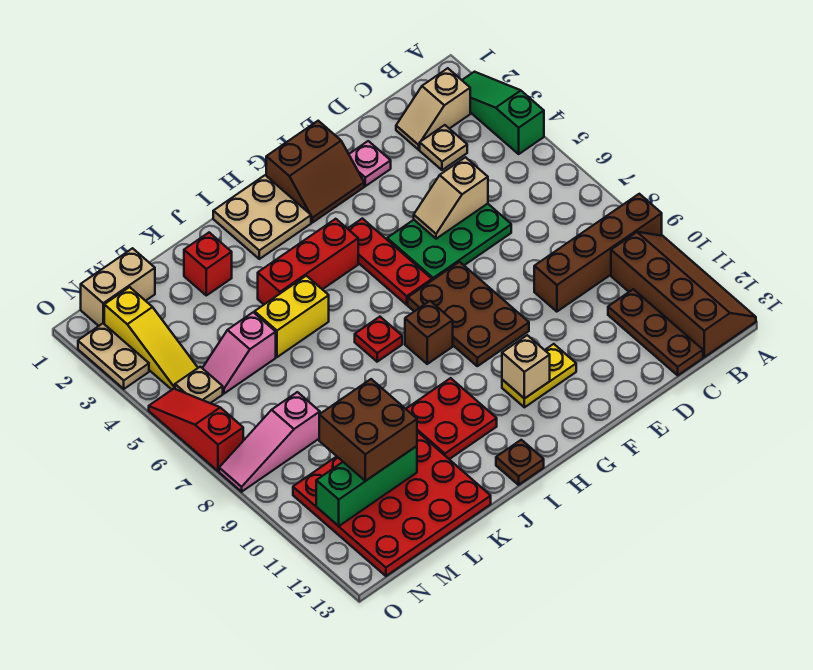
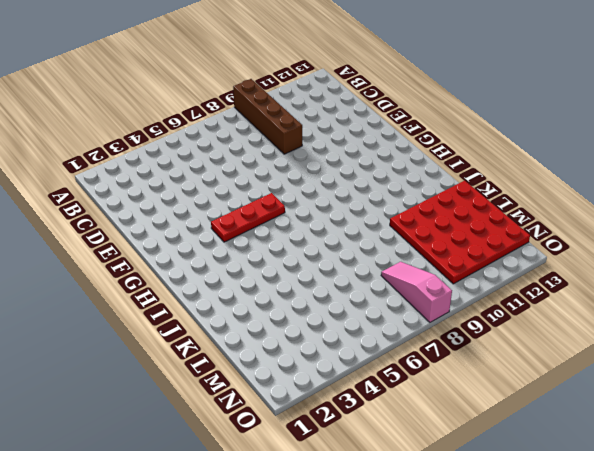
pink 1x3 slope [381,262,452,322] -> pink 1x3 slope turned to [219,392,320,492]
none -> green 1x3 slope [462,72,544,154]
none -> brown 2x4 slope [611,232,756,357]
none -> tan 1x2 slope [396,68,470,150]
none -> tan 1x1 plate [420,125,467,170]

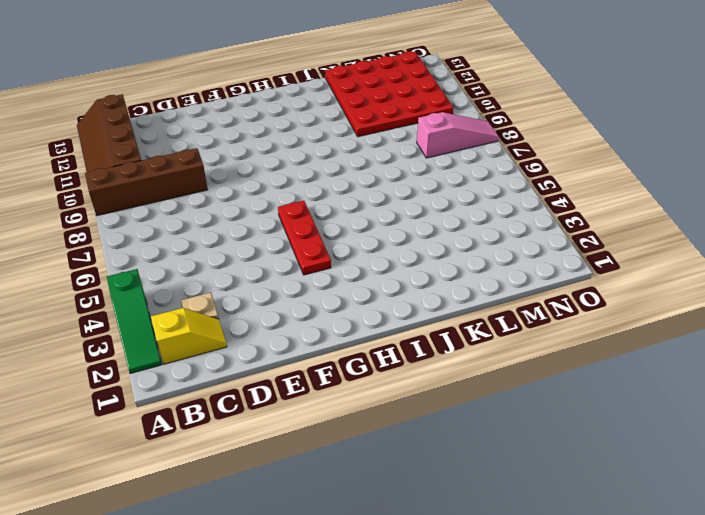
yellow 1x2 slope [151,308,227,364] -> tan 1x2 slope [396,68,470,150]
none -> brown 1x3 plate [608,289,703,375]
none -> green 2x3 plate [387,204,511,280]
none -> pink 1x1 plate [349,141,391,186]
none -> brown 2x2 slope [266,121,364,223]

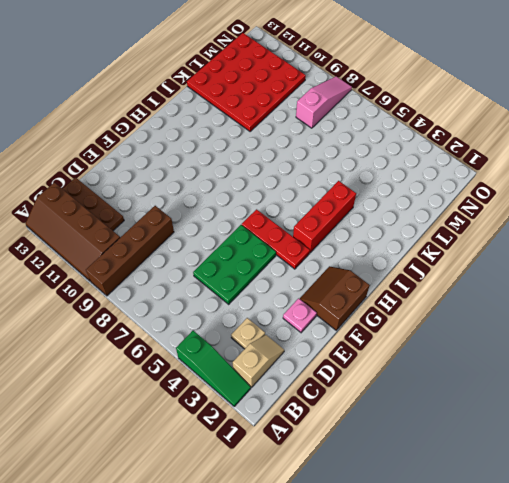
none -> brown 2x3 plate [408,262,529,366]
none -> yellow 1x2 plate [502,344,576,407]
none -> tan 2x2 plate [213,175,311,259]
none -> brown 1x1 brick [405,301,453,364]

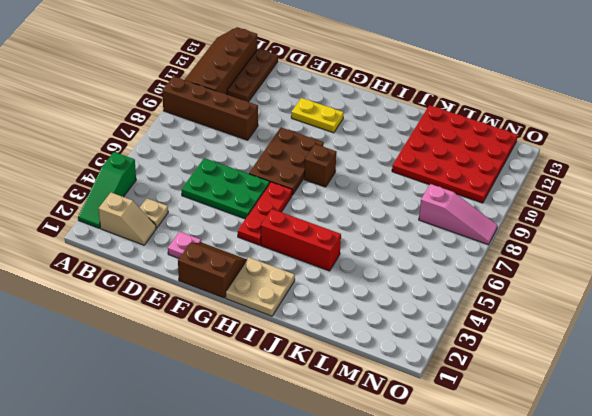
none -> red 1x1 plate [355,317,402,362]
none -> red 2x2 plate [406,378,497,459]
none -> brown 1x1 plate [496,440,544,485]
none -> yellow 1x2 brick [255,276,329,357]

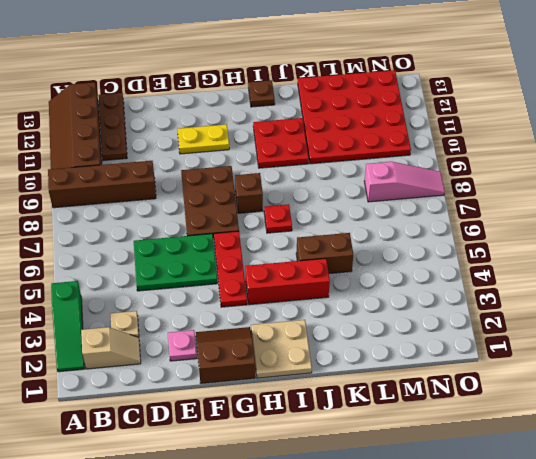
brown 1x2 brick [296,233,353,274] -> yellow 1x2 brick [255,276,329,357]
none -> red 1x1 brick [184,233,232,295]
none -> pink 1x2 slope [203,312,276,394]
none -> tan 1x2 brick [81,248,155,326]
none -> yellow 1x3 slope [104,287,198,390]

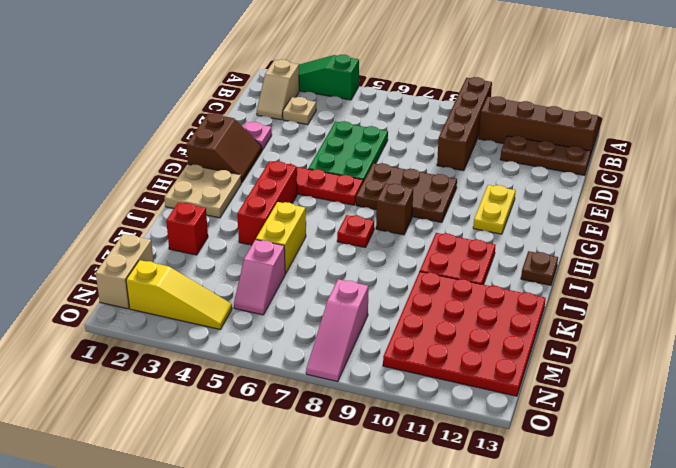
none -> tan 1x1 plate [175,367,223,403]
none -> tan 1x2 plate [78,324,149,389]
none -> red 1x3 slope [149,389,243,471]
none -> tan 1x2 slope [414,157,488,239]

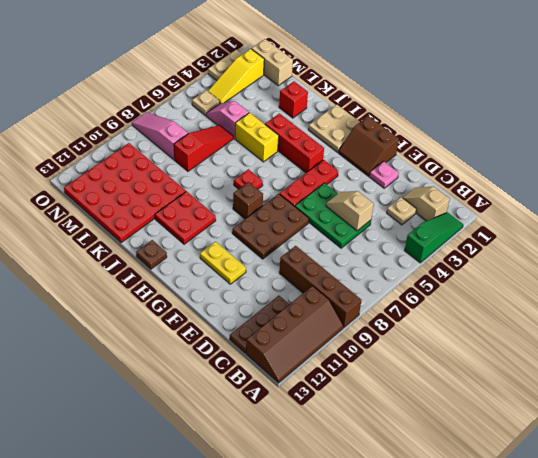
red 1x3 slope [174,125,233,171] -> red 1x3 slope moved to [149,389,243,471]
none -> tan 1x1 brick [502,335,550,399]
none -> green 1x3 brick [316,446,417,526]
none -> brown 2x2 brick [319,379,417,481]

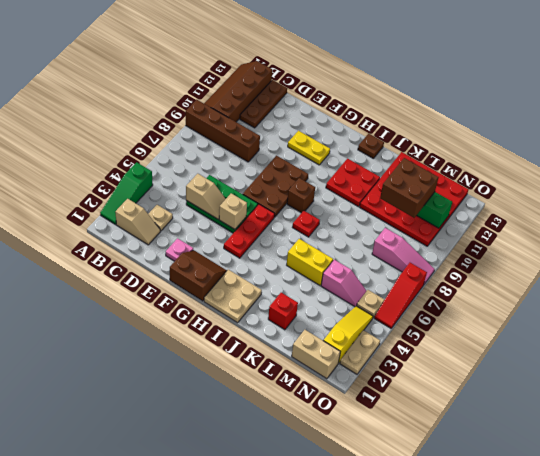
tan 1x1 brick [219,193,247,229] -> tan 1x1 brick moved to [502,335,550,399]
none -> red 1x3 brick [258,219,358,304]

